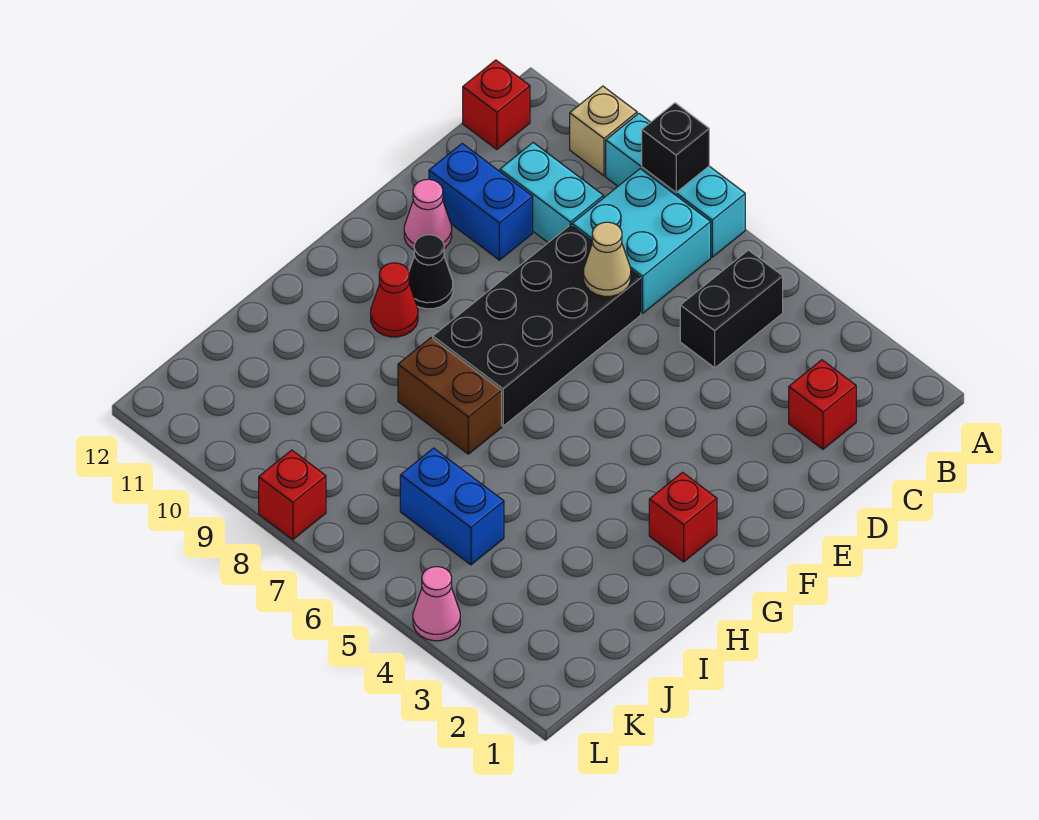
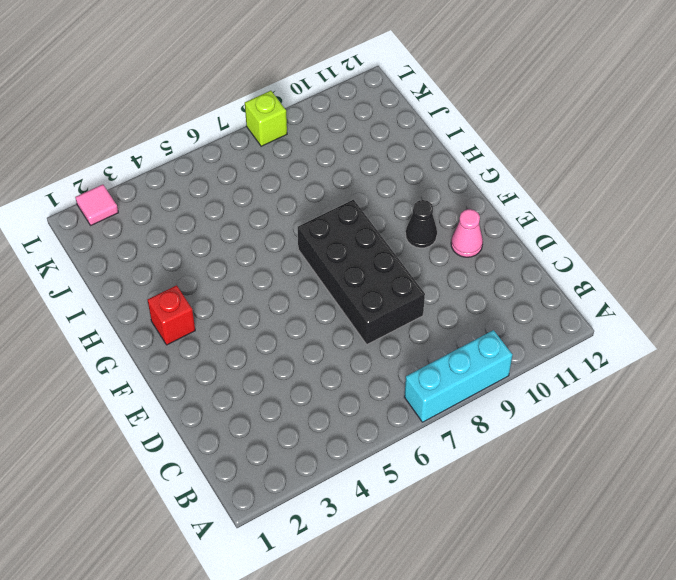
pink 1x1 tile [75,184,118,225] -> none
lime 1x1 brick [245,91,287,146] -> red 1x1 brick [259,450,326,540]
none -> tan 1x1 brick [570,86,637,176]
none -> black 1x2 brick [680,250,783,368]
none -> cyan 2x2 brick [572,169,711,313]

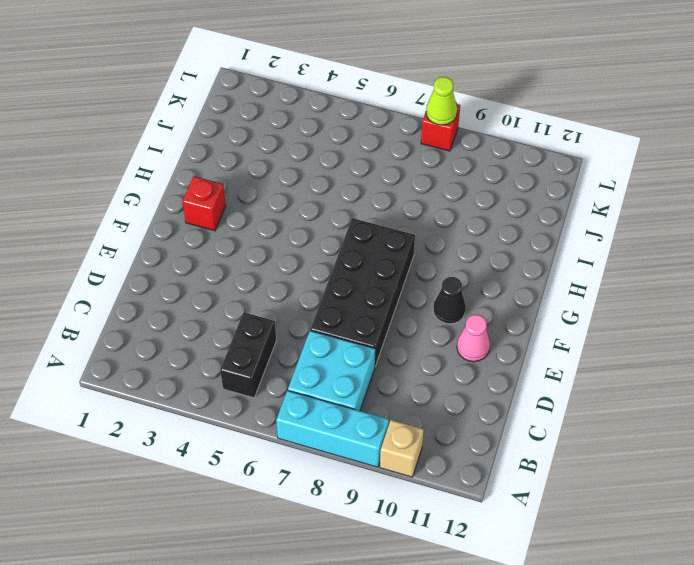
lime 1x1 cone [426,77,457,125] -> none
none -> red 1x1 brick [463,60,530,149]
none -> red 1x1 brick [789,360,856,449]
none -> cyan 1x2 brick [500,143,604,243]

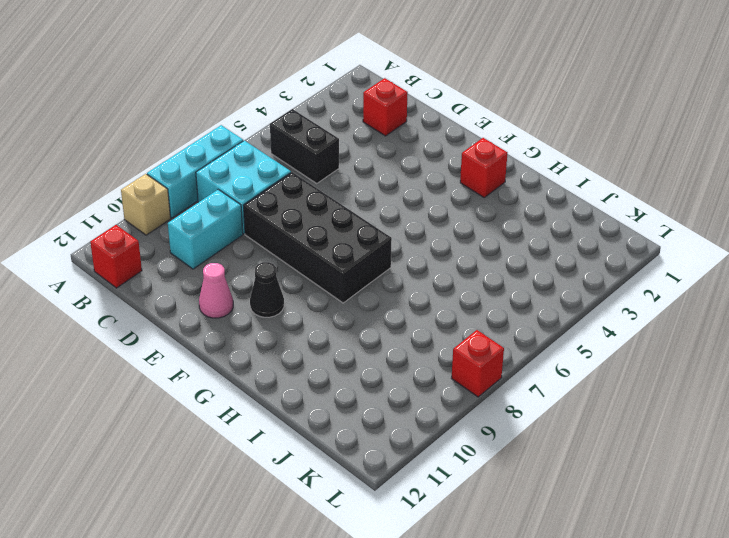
none -> blue 1x2 brick [429,144,533,260]
none -> red 1x1 cone [371,263,418,337]
none -> brown 1x2 brick [398,338,502,454]

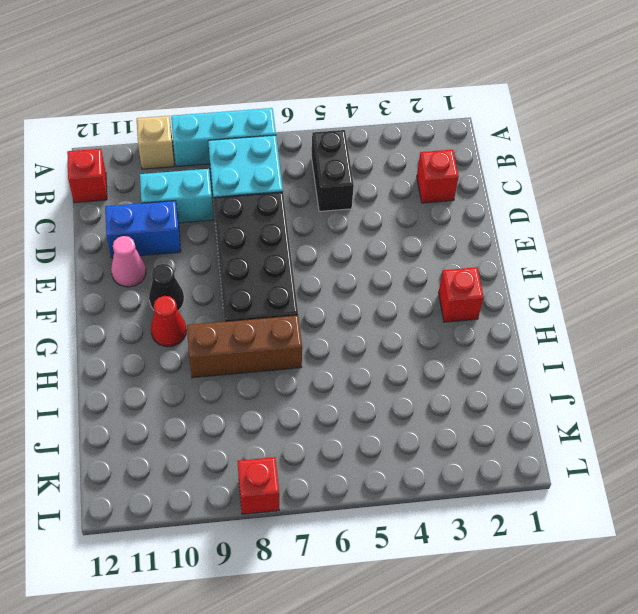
brown 1x3 brick [187,315,302,378] -> brown 1x2 brick [398,338,502,454]
none -> blue 1x2 brick [400,448,504,565]
none -> pink 1x1 cone [413,567,460,641]
none -> black 1x1 brick [642,103,709,192]

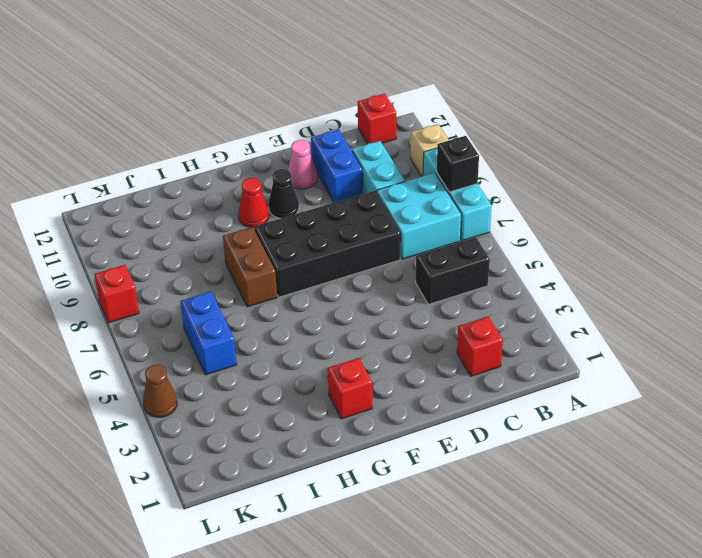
brown 1x1 cone [143,364,177,417] -> pink 1x1 cone [413,567,460,641]
none -> tan 1x1 cone [584,222,631,296]

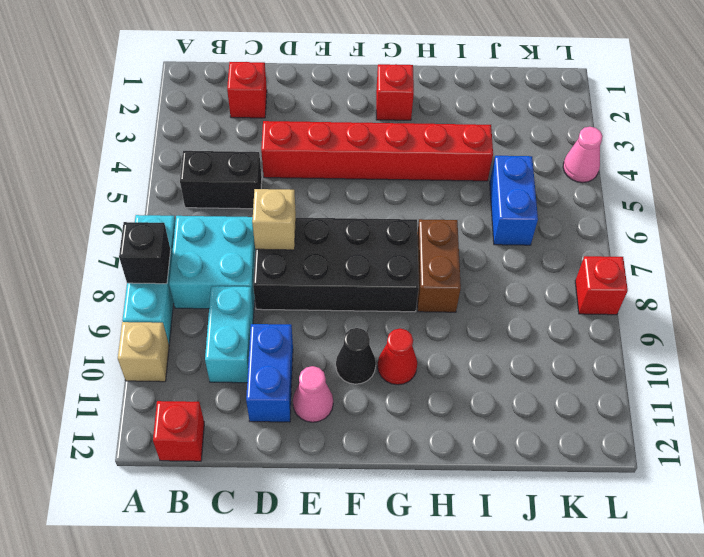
red 1x6 brick [261,121,493,181] -> none
tan 1x1 brick [252,189,296,250] -> tan 1x1 cone [584,222,631,296]

